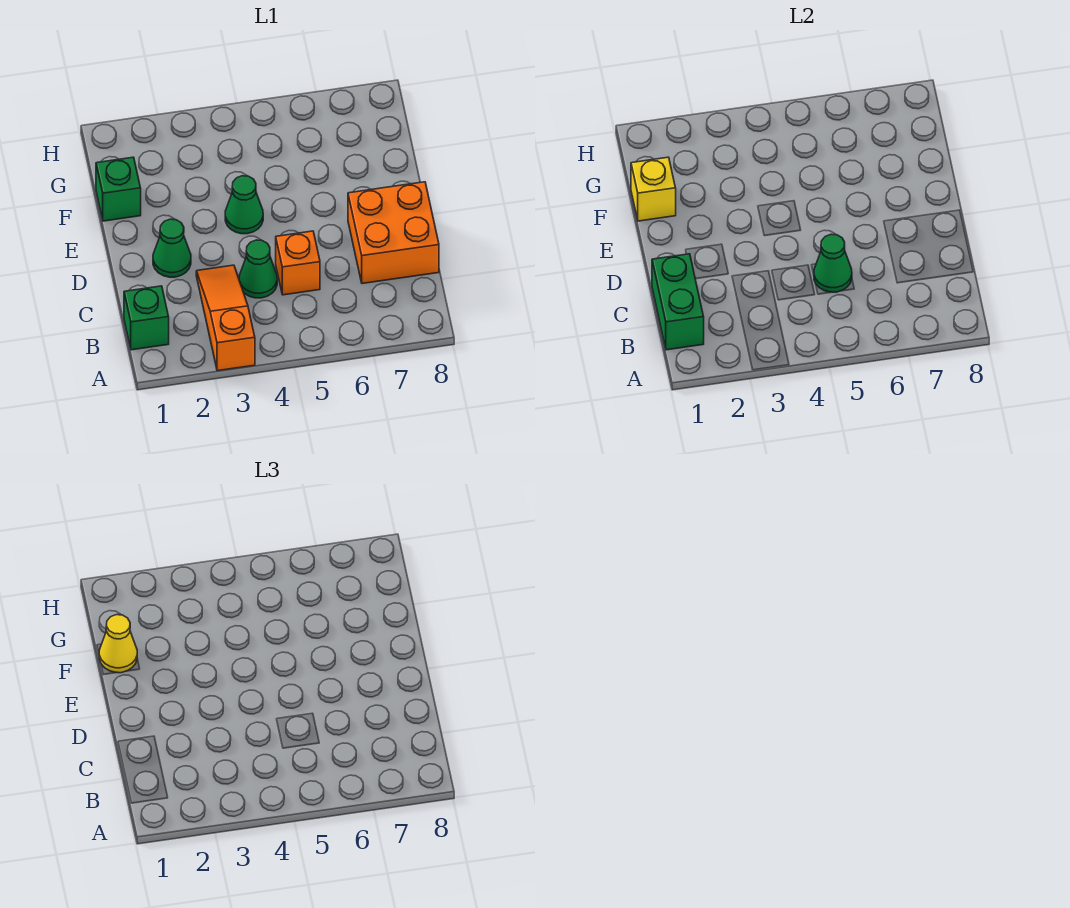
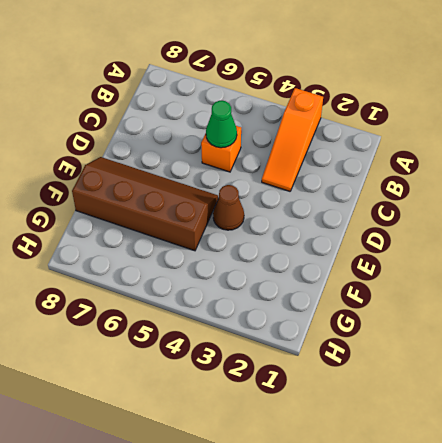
brown 1x1 cone [213,185,244,230] -> green 1x1 cone [225,176,263,234]
brown 2x4 slope [72,157,218,251] -> none
none -> green 1x1 brick [124,286,169,350]
none -> green 1x1 cone [239,240,277,298]
none -> orange 2x2 brick [348,182,439,284]

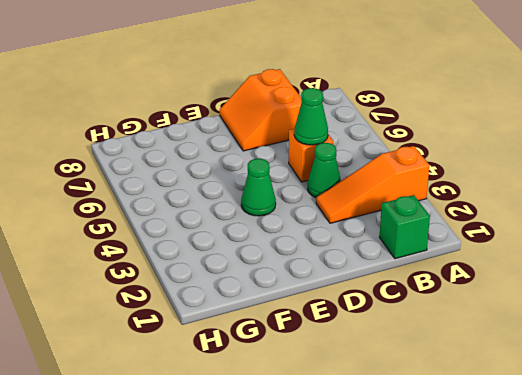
orange 2x2 slope [220,69,302,151] -> orange 2x2 brick [348,182,439,284]
none -> green 1x1 cone [153,219,191,277]
none -> green 1x1 brick [96,157,141,221]
none -> green 1x2 brick [652,254,704,350]

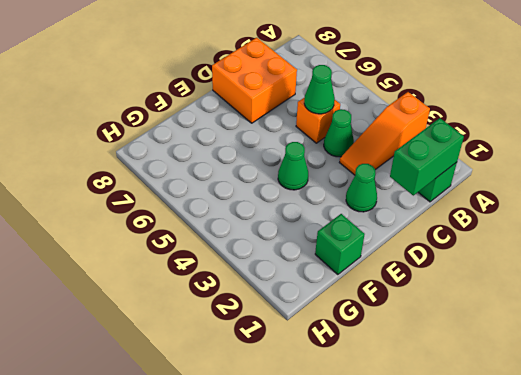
none -> yellow 1x1 brick [631,157,676,221]
none -> yellow 1x1 cone [99,615,137,673]

